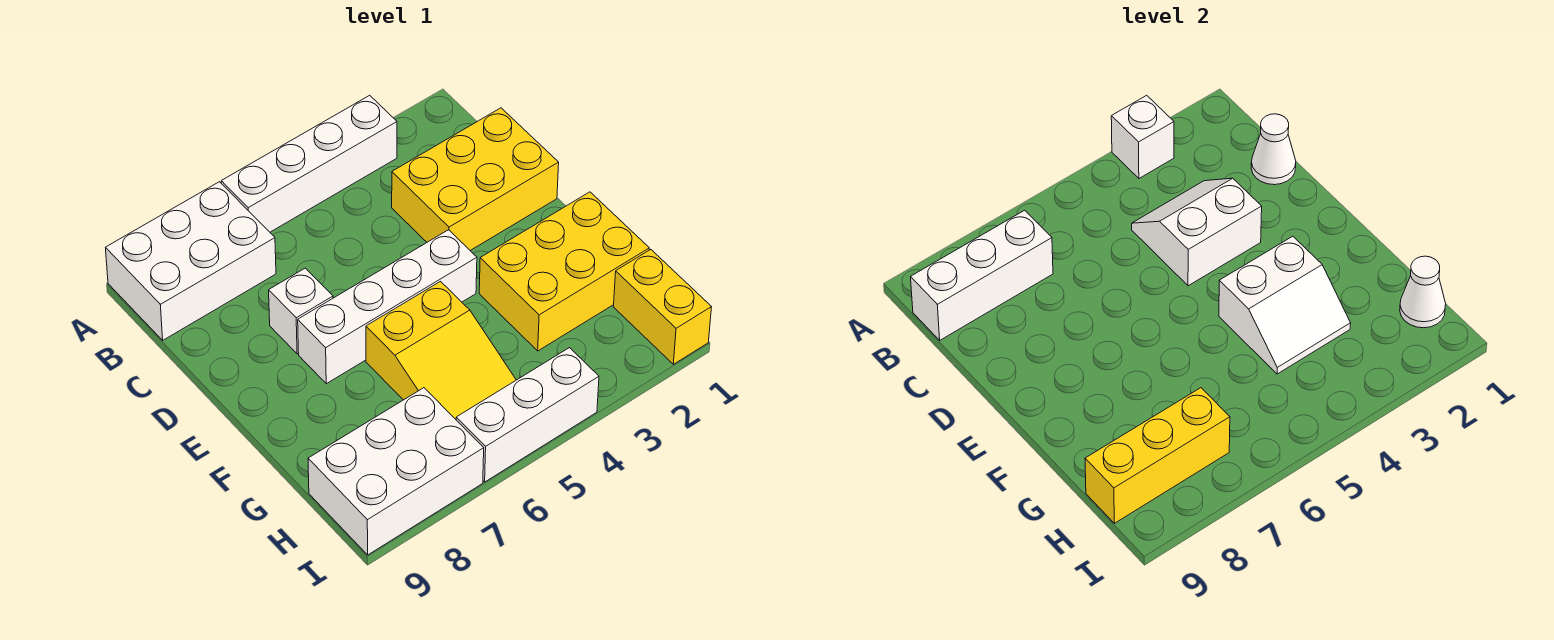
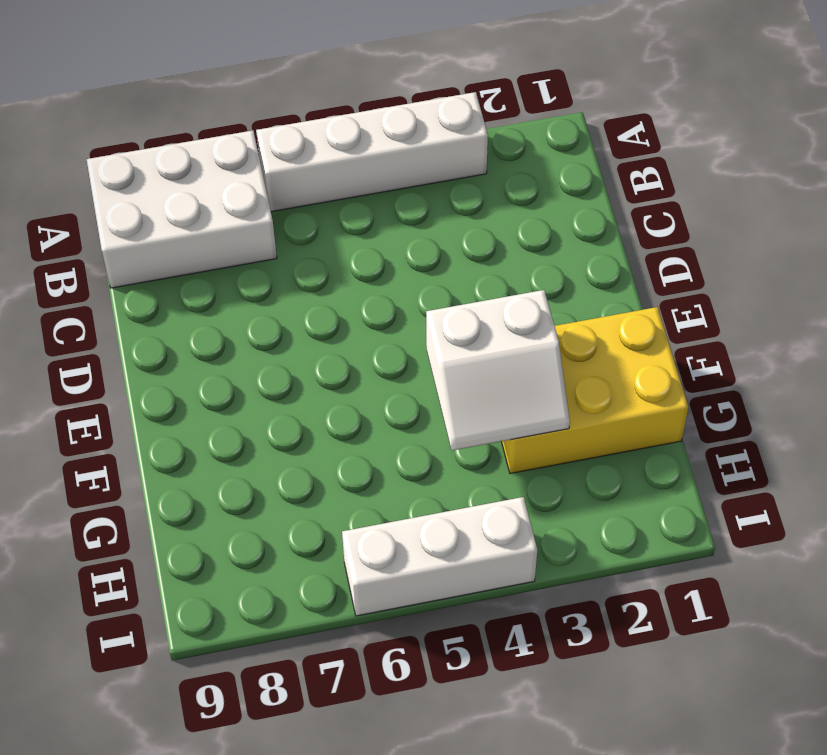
none -> yellow 2x3 brick [392,108,559,250]
none -> white 1x1 brick [269,268,333,354]
none -> white 1x4 brick [298,230,477,384]

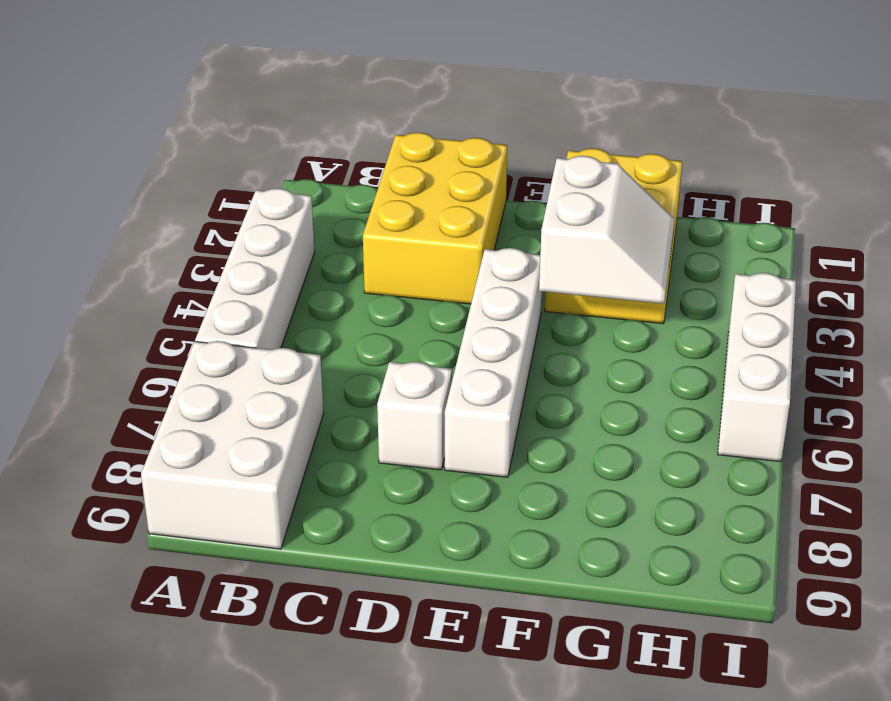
none -> yellow 2x3 slope [366,282,516,419]
none -> yellow 1x2 brick [613,250,711,364]
none -> white 2x3 brick [308,388,484,555]

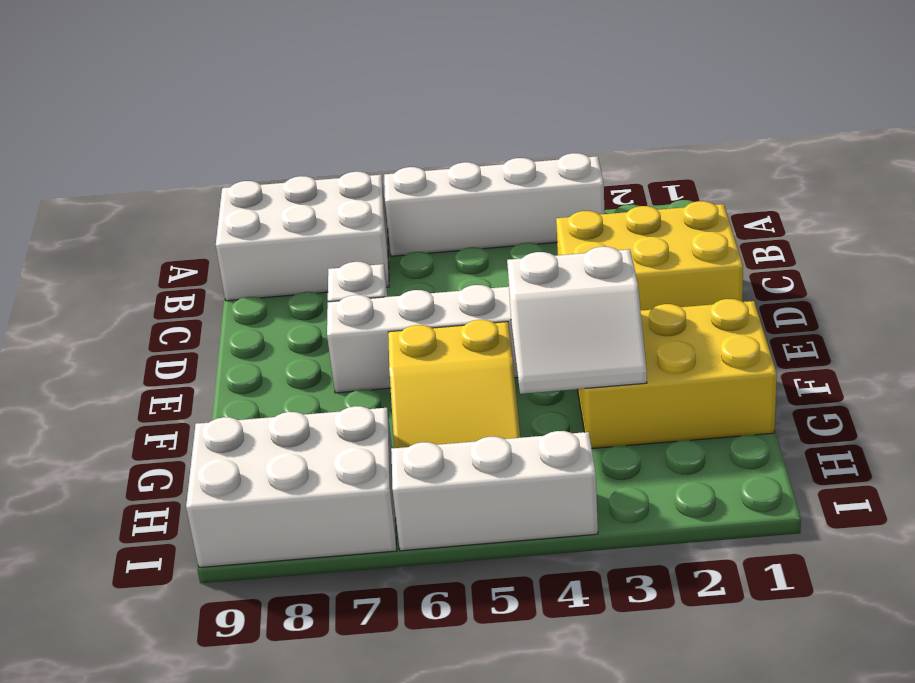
none -> yellow 1x2 brick [613,250,711,364]
none -> white 1x1 brick [1111,95,1174,178]
none -> white 1x3 brick [911,210,1053,340]

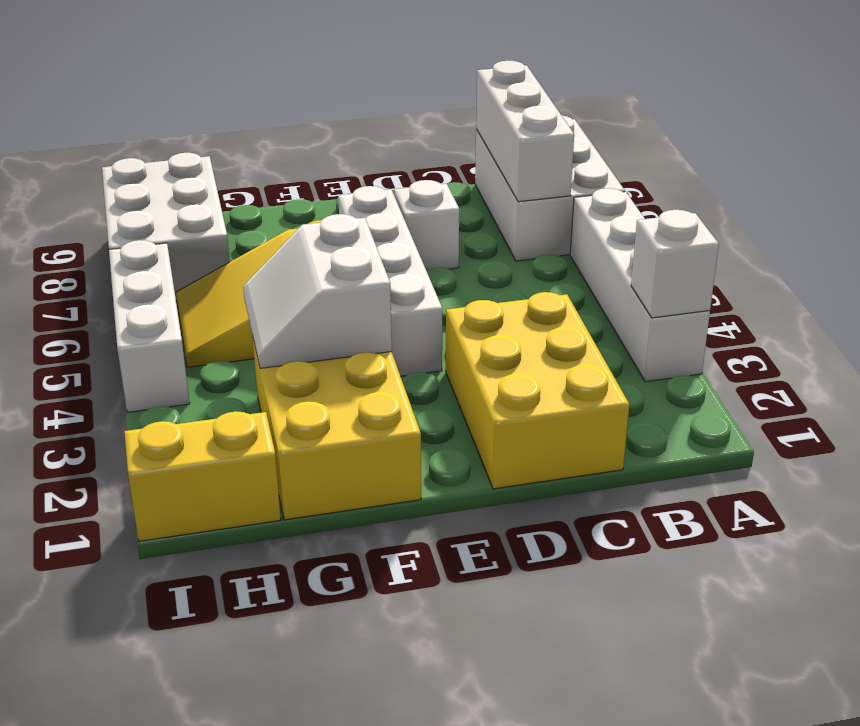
none -> white 1x1 cone [1251,114,1296,185]
none -> white 2x2 slope [1132,178,1262,286]
none -> white 1x1 cone [1400,256,1446,328]

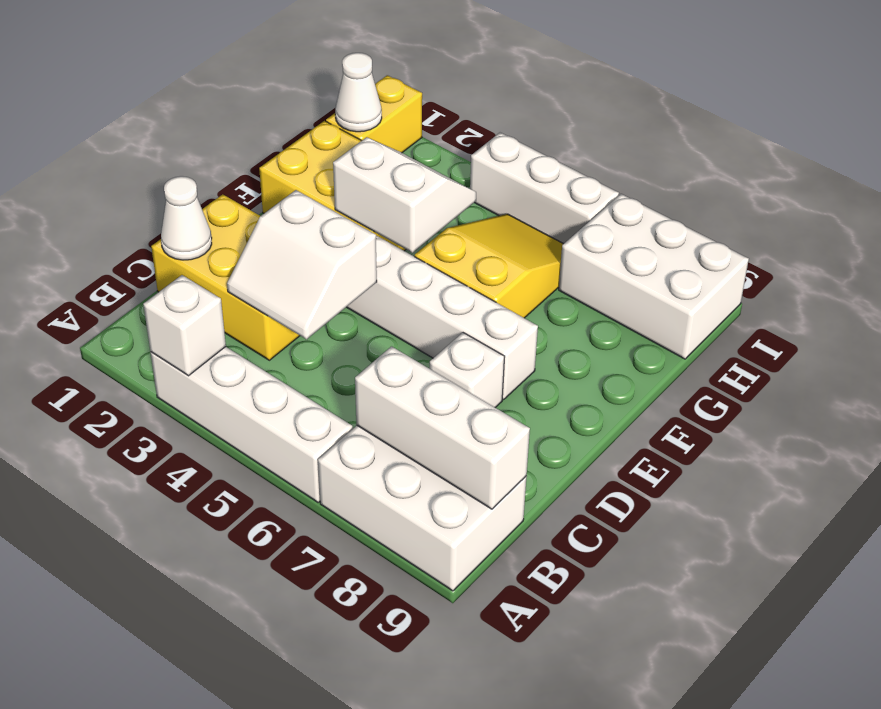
none -> yellow 1x3 brick [1085,388,1230,523]

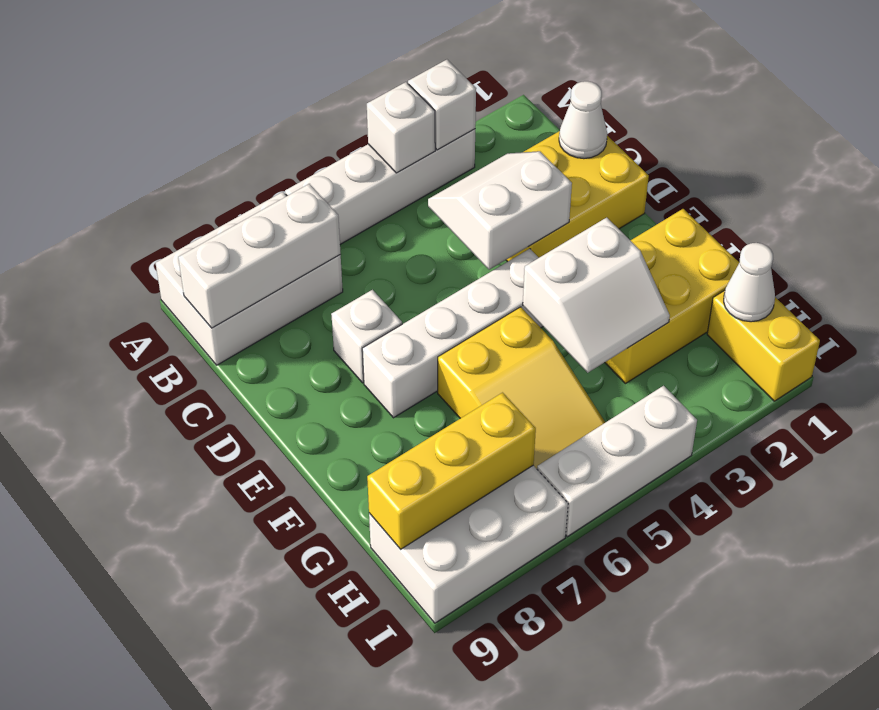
white 1x1 brick [367,82,435,173] -> none

